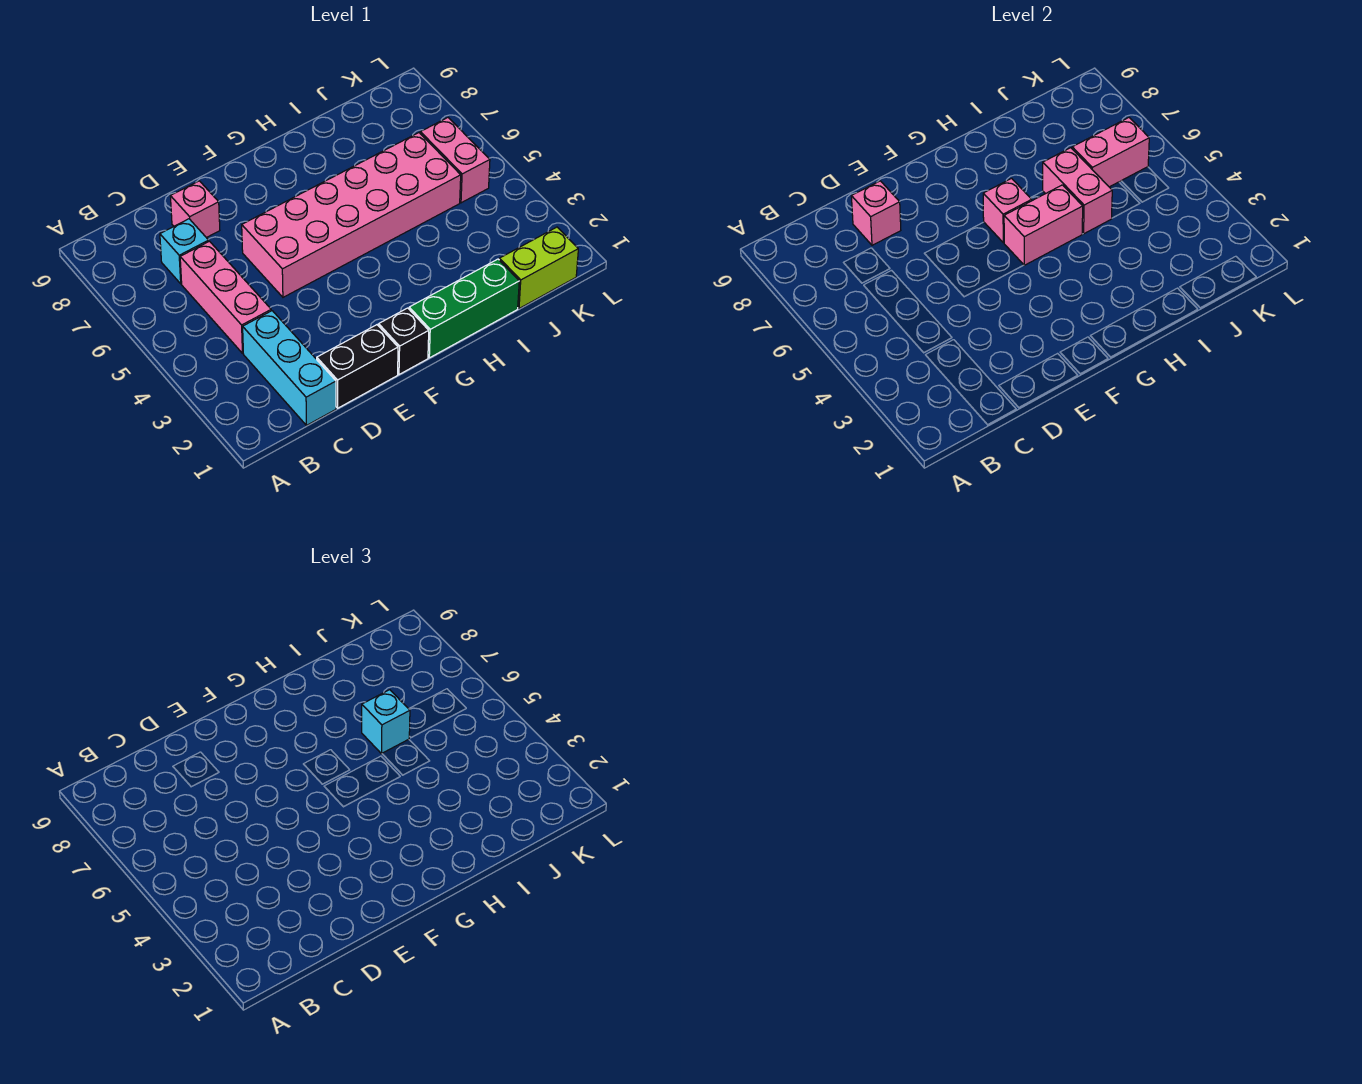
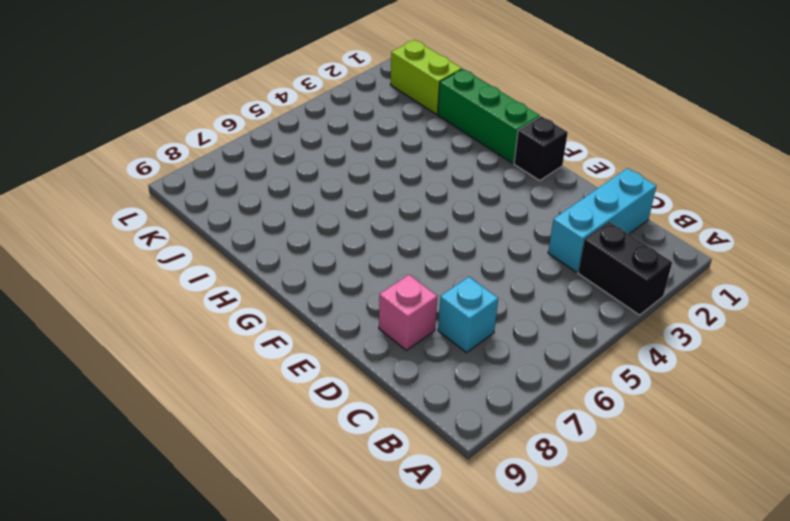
black 1x2 brick [578,222,672,315] -> black 1x2 brick moved to [317,325,398,408]
none -> pink 1x3 brick [180,241,271,353]
none -> pink 2x6 brick [242,133,461,297]
none -> pink 1x2 brick [420,118,490,203]

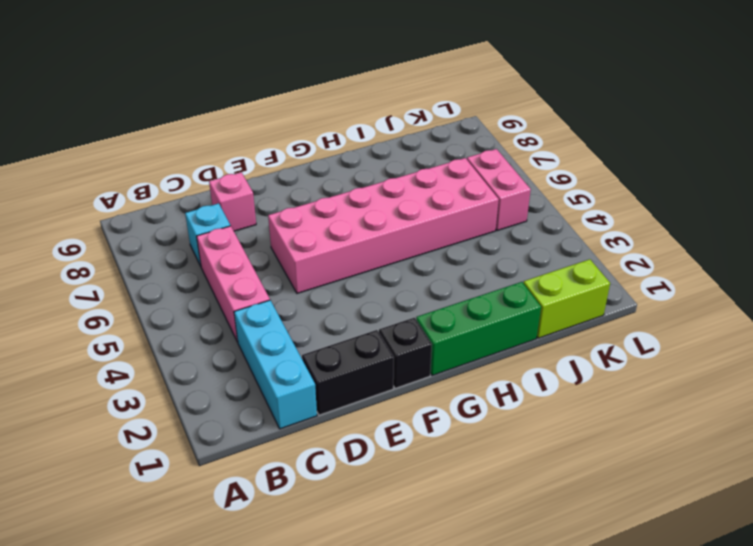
none -> pink 1x1 brick [851,181,901,245]
none -> pink 1x2 brick [1004,185,1083,265]
none -> pink 1x1 brick [983,178,1032,243]

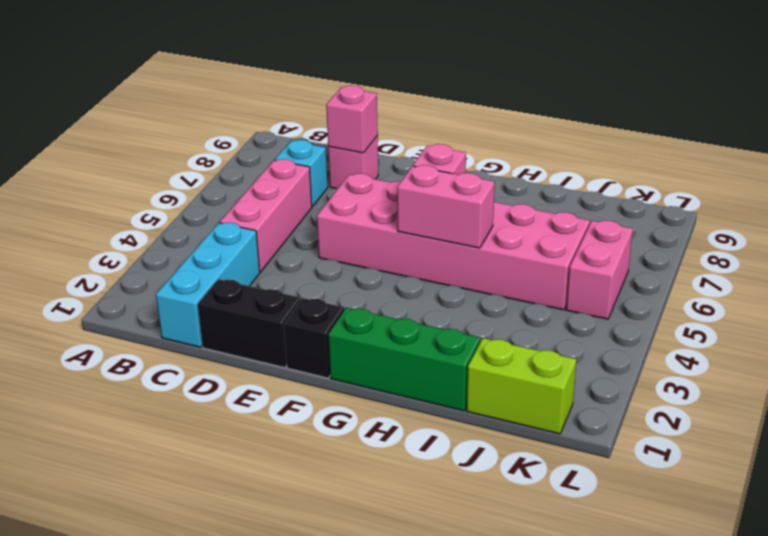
none -> pink 1x2 brick [1043,148,1112,234]
none -> pink 1x2 brick [1072,118,1149,187]
none -> cyan 1x1 brick [362,690,410,754]

